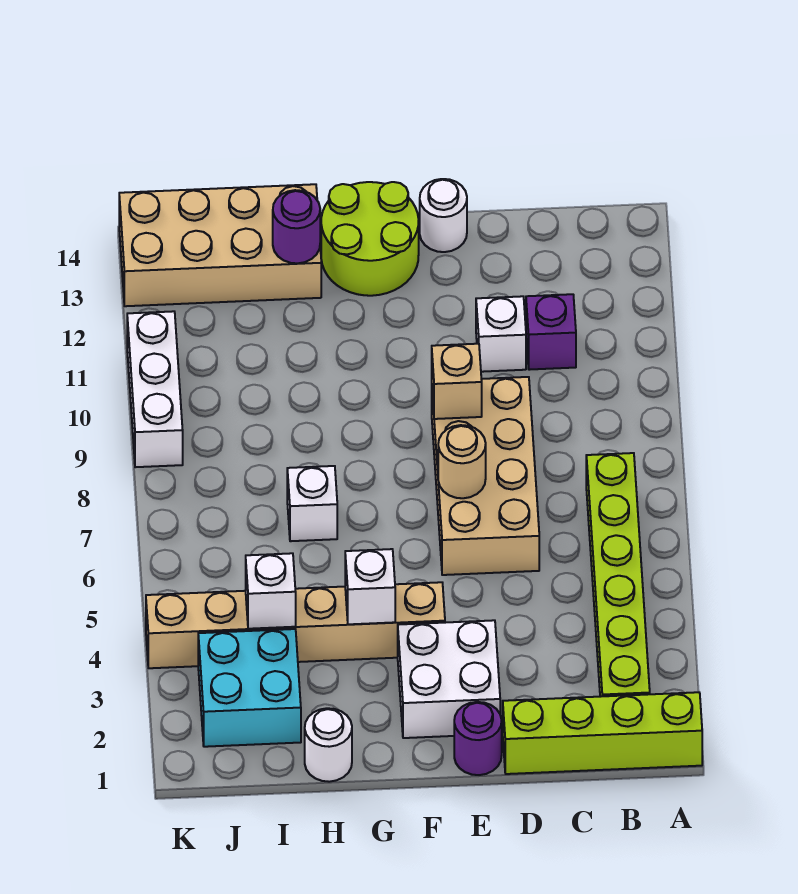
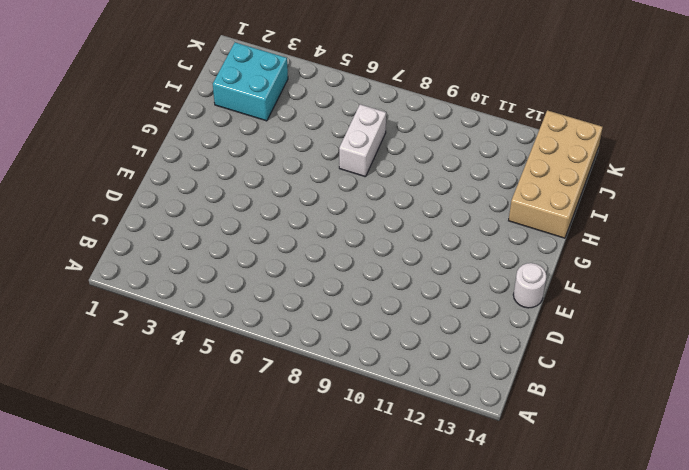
white 1x2 brick [339,104,386,177] -> white 1x1 brick [287,466,337,541]
none -> lime 1x4 brick [503,692,702,774]
none -> lime 1x6 brick [586,453,650,697]
none -> purple 1x1 brick [526,294,576,370]

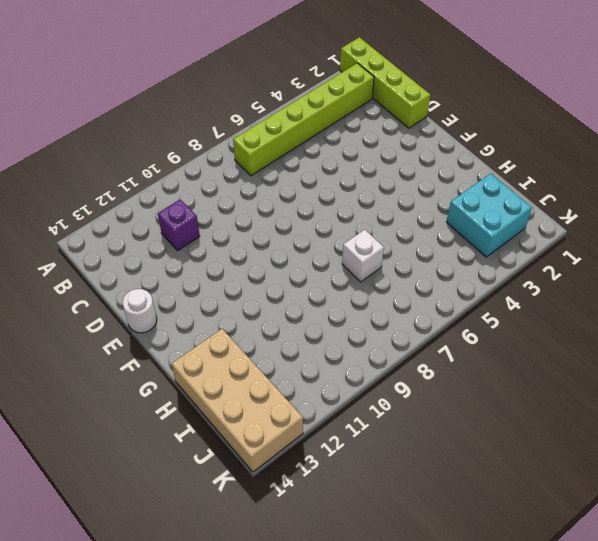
none -> tan 2x4 brick [432,377,539,575]
none -> white 1x1 brick [476,296,526,372]
none -> purple 1x1 round brick [454,702,502,775]

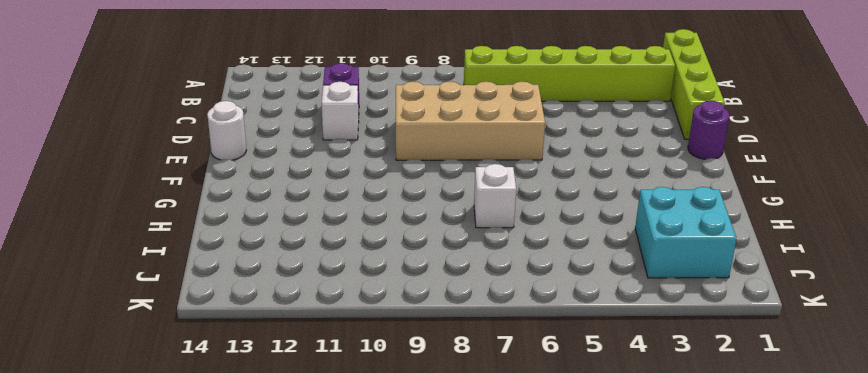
none -> white 2x2 brick [398,620,500,738]
none -> tan 1x6 brick [146,582,445,668]
none -> lime 2x2 round brick [321,182,419,296]

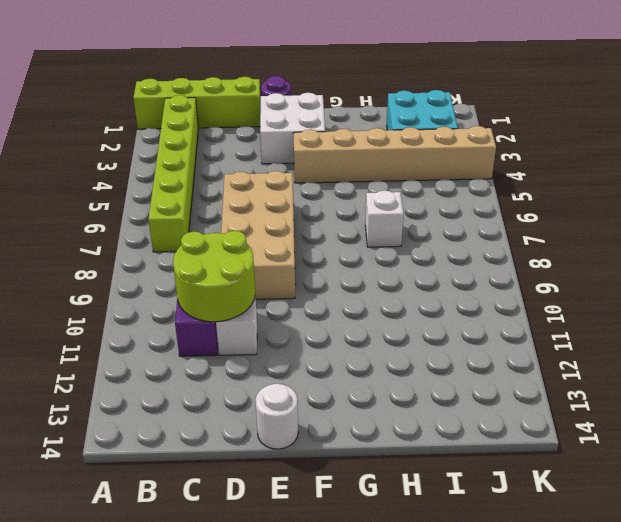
lime 2x2 round brick [173,231,255,322] -> lime 2x2 round brick moved to [321,182,419,296]
none -> white 1x1 round brick [305,708,352,782]
none -> tan 2x4 brick [119,184,321,306]
none -> white 1x3 brick [127,311,183,467]

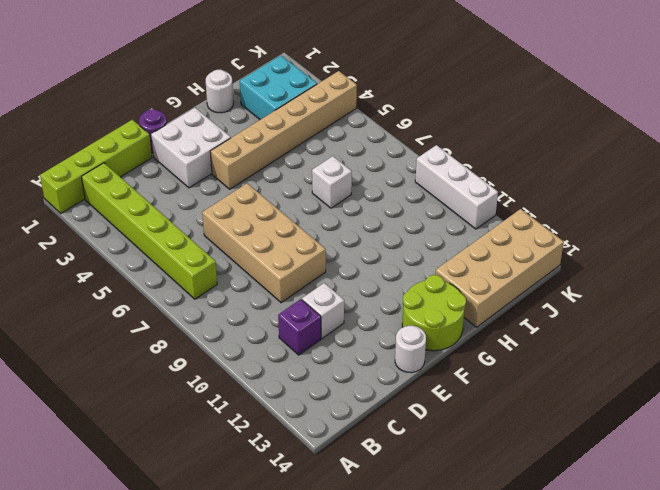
none -> tan 1x1 round brick [438,425,486,498]
none -> tan 1x1 brick [432,344,482,419]
none -> white 1x1 brick [345,549,395,624]

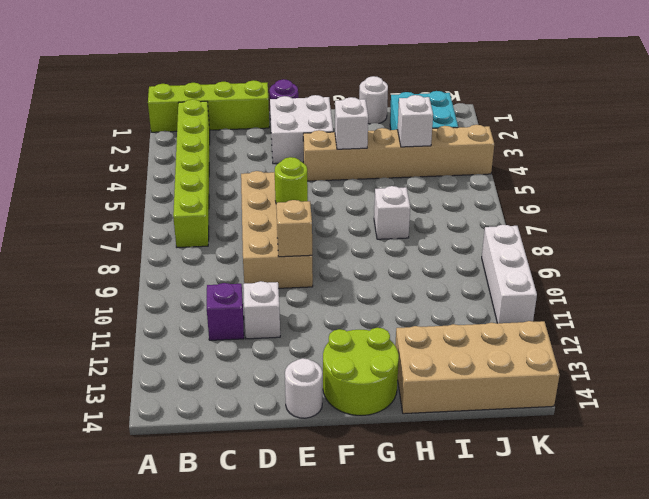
lime 1x1 round brick [275,157,308,203] -> tan 1x1 round brick [438,425,486,498]
none -> purple 1x1 round brick [273,190,320,263]

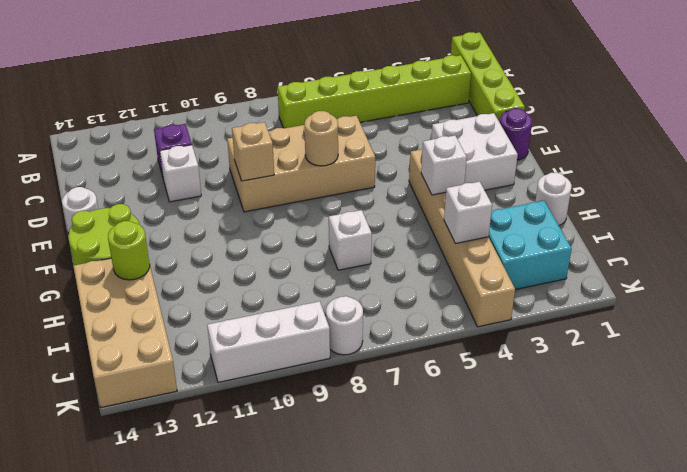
lime 1x1 round brick [108,221,150,280] -> purple 1x1 round brick [273,190,320,263]
white 1x1 round brick [326,296,363,355] -> none

